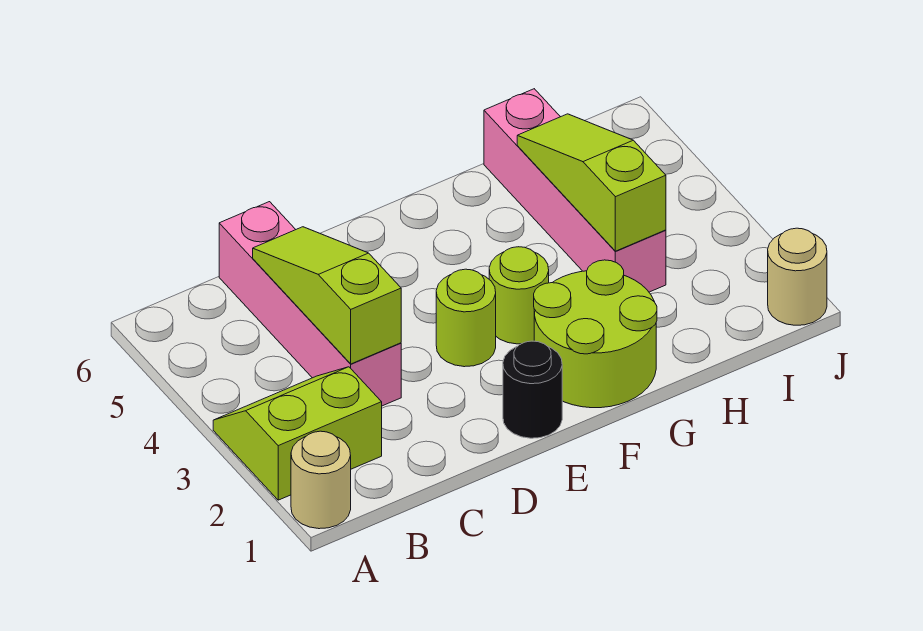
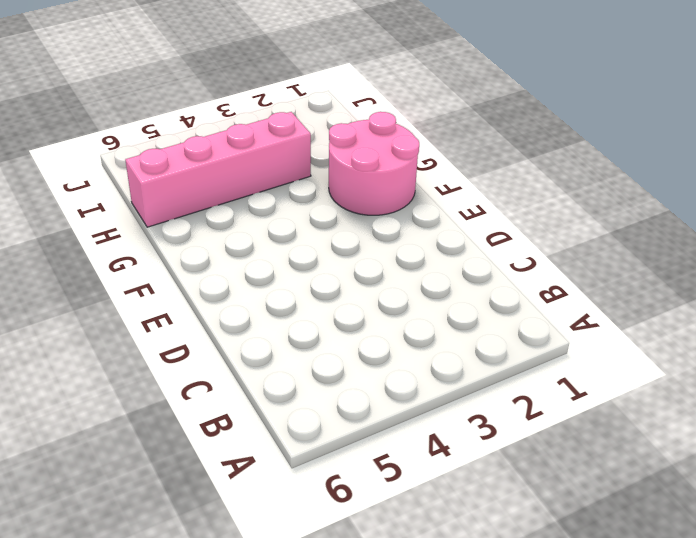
pink 2x2 round brick [329,112,419,215] -> lime 2x2 round brick [534,260,657,408]
none -> tan 1x1 round brick [291,431,351,529]
none -> lime 2x2 slope [213,367,382,500]

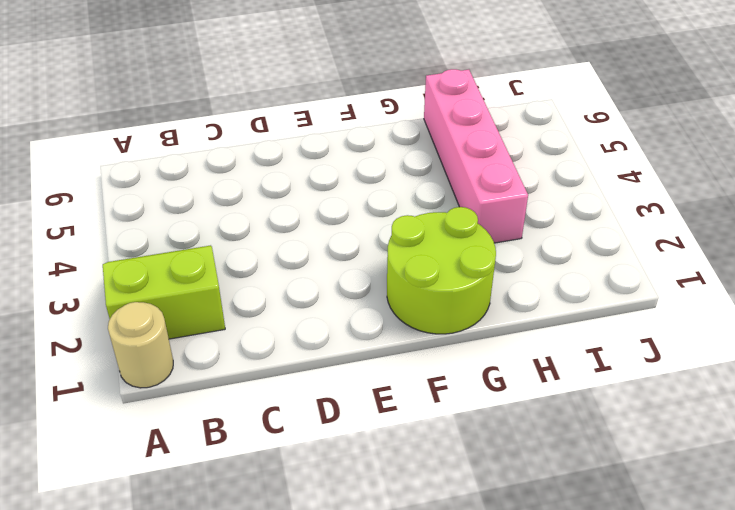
none -> pink 1x4 brick [219,202,401,406]
none -> black 1x1 round brick [503,341,562,438]

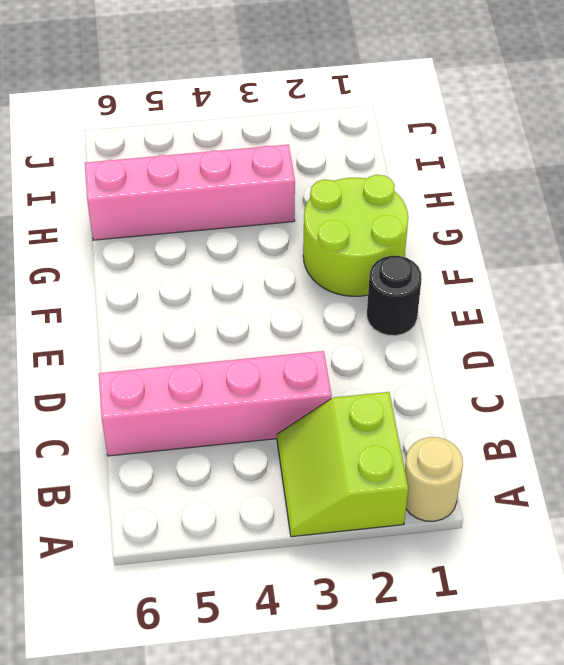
none -> lime 1x1 round brick [436,269,496,367]
none -> lime 1x1 round brick [489,247,549,344]

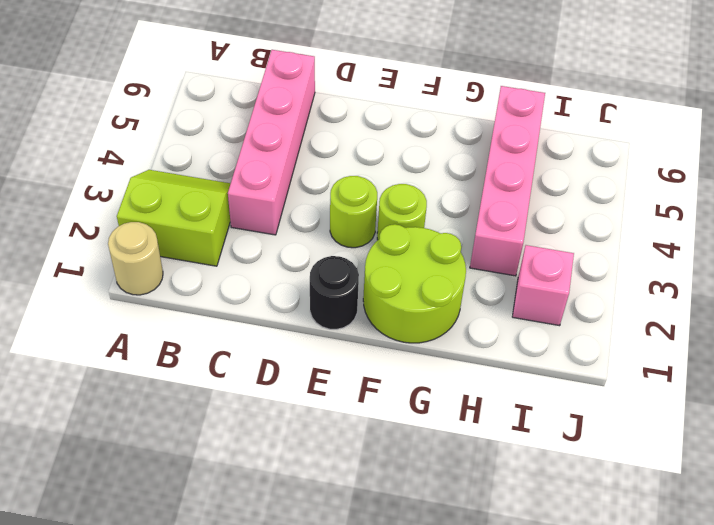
pink 1x1 brick [512,245,574,326] -> none
none -> tan 1x1 round brick [768,228,827,325]
none -> lime 1x3 slope [253,227,401,364]

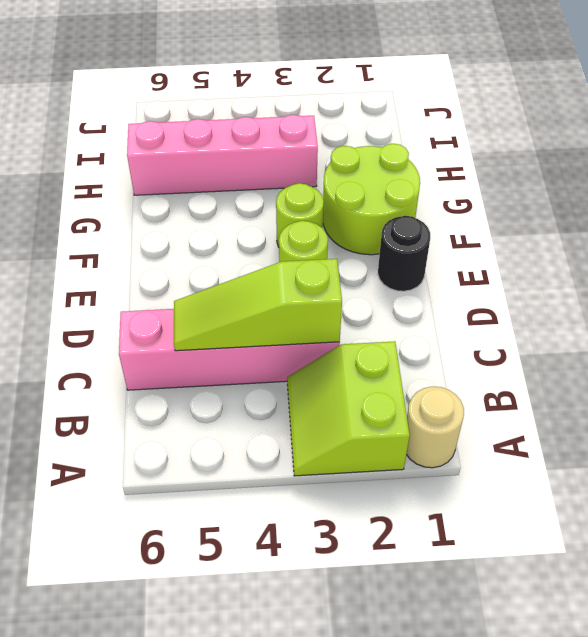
none -> tan 1x1 round brick [768,228,827,325]
none -> lime 1x3 slope [517,114,666,251]

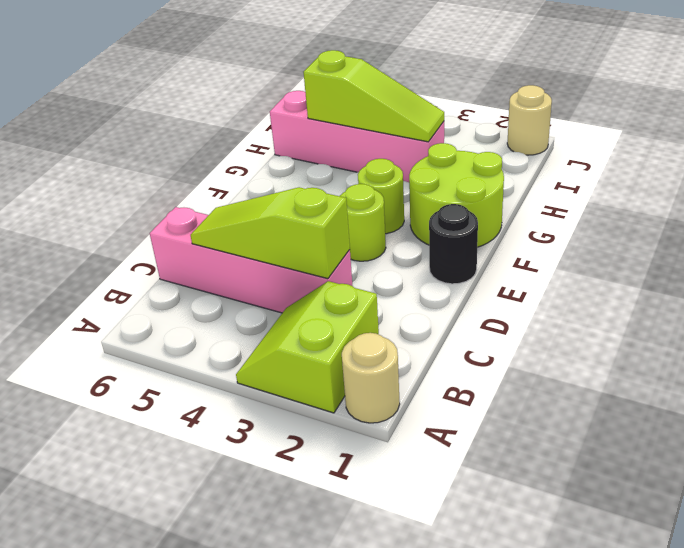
lime 1x3 slope [304,50,444,142] -> lime 1x3 slope turned to [517,114,666,251]

